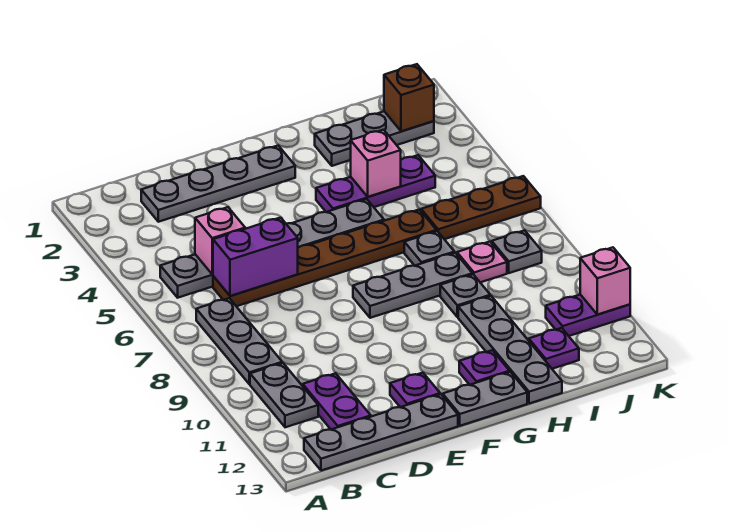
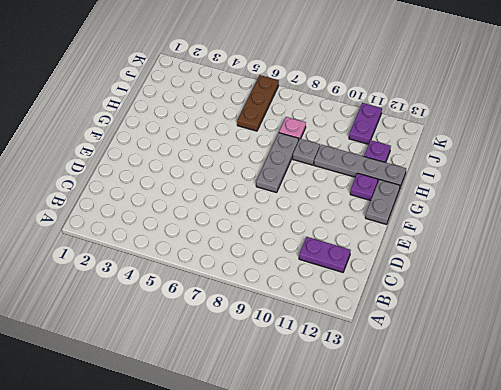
none -> grey 1x6 plate [160,199,384,298]
none -> grey 1x3 plate [196,298,282,384]
none -> grey 1x2 plate [250,363,318,427]

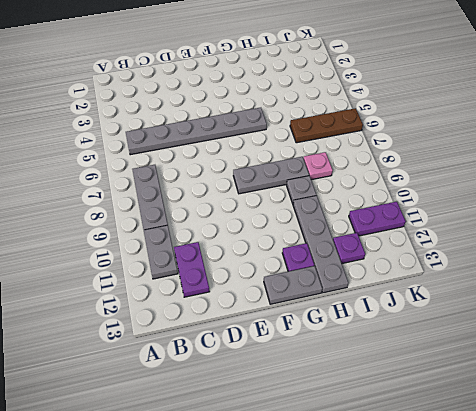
none -> grey 1x4 plate [304,394,458,471]
none -> grey 1x4 plate [141,146,295,222]
none -> brown 1x6 plate [213,210,437,306]

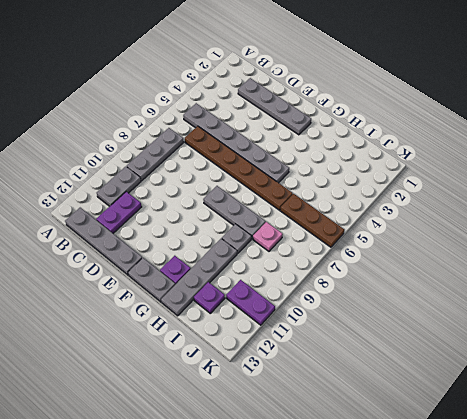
none -> purple 1x1 plate [390,373,440,407]
none -> purple 1x3 plate [316,155,435,212]
none -> grey 1x3 plate [315,111,434,166]

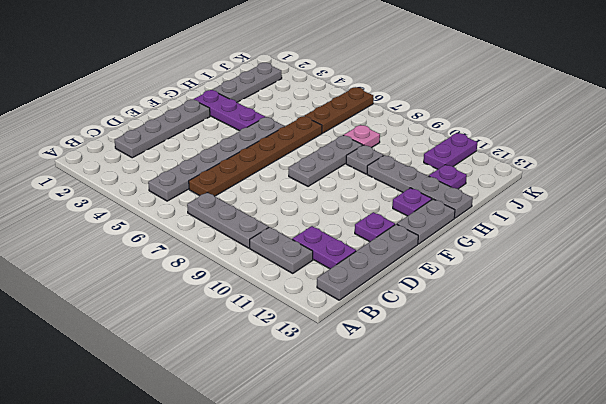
purple 1x3 plate [194,90,265,131] -> purple 1x3 plate turned to [316,155,435,212]
none -> grey 1x1 plate [404,231,454,266]
none -> grey 1x1 plate [492,230,542,273]
none -> pink 1x1 brick [195,207,245,274]

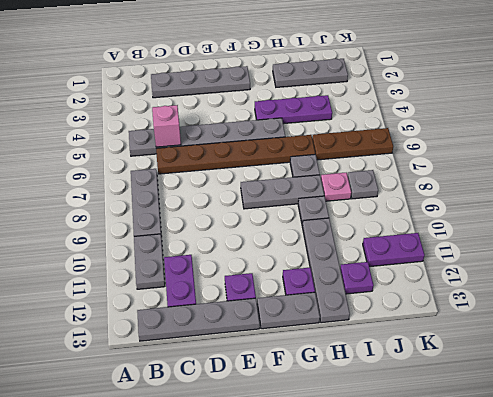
none -> purple 1x2 brick [213,218,298,296]
none -> pink 1x1 brick [351,130,401,197]
none -> brown 1x1 brick [384,64,434,131]

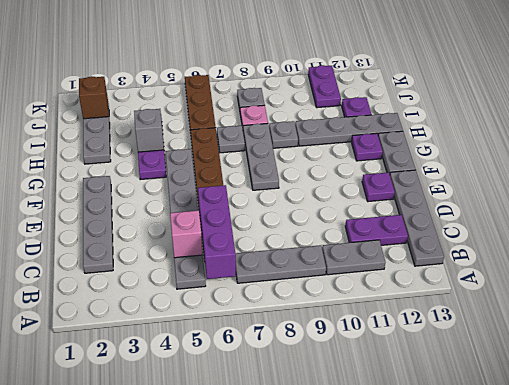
purple 1x3 brick [198,185,236,279] -> purple 1x2 brick [213,218,298,296]
grey 1x1 brick [134,109,164,152] -> pink 1x1 brick [351,130,401,197]
none -> pink 1x1 brick [580,247,630,315]

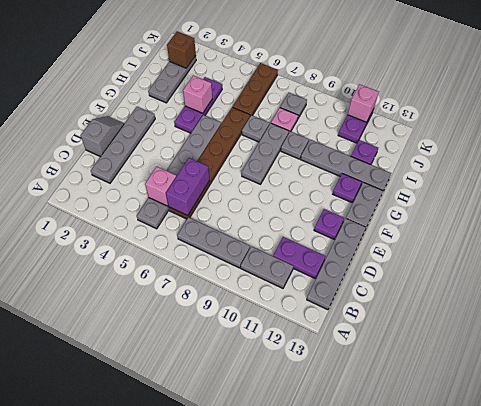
grey 1x2 slope [80,116,125,157] -> none

